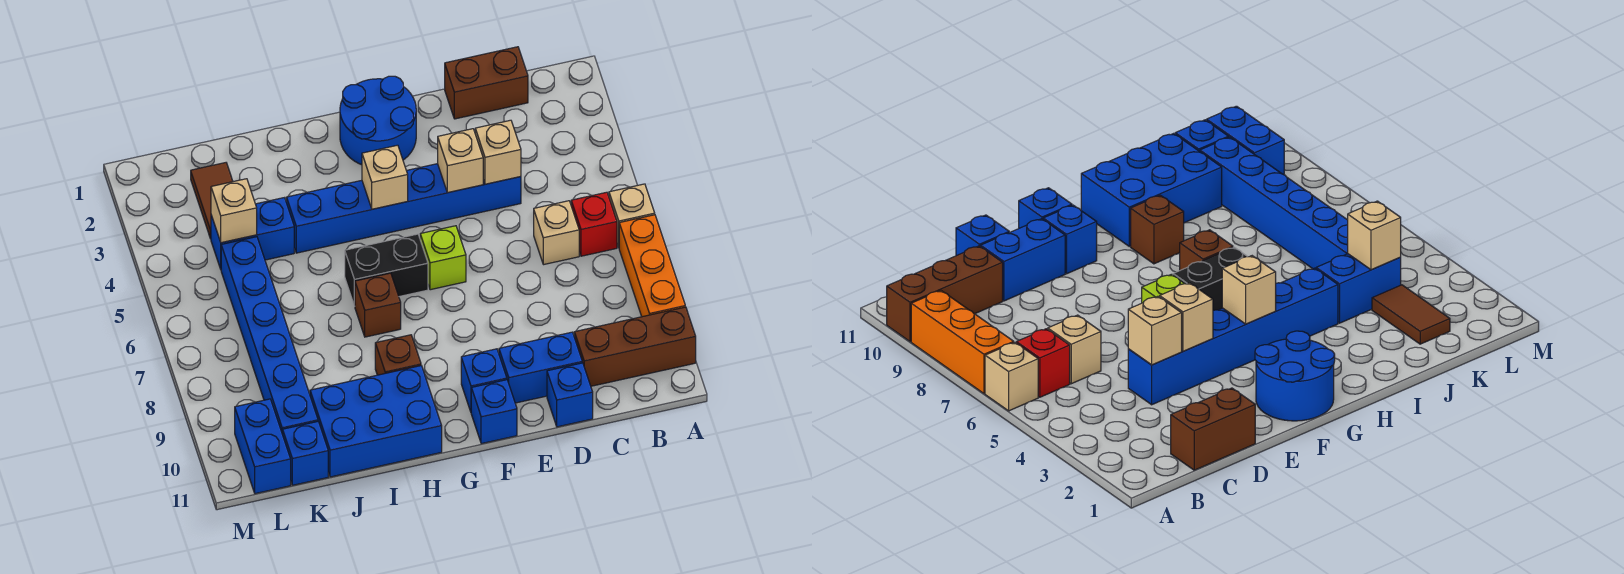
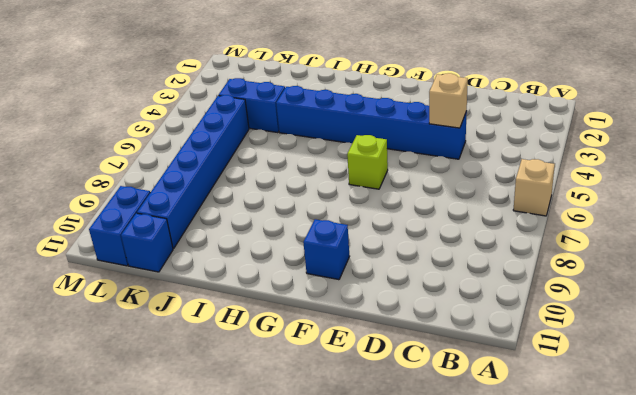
none -> orange 1x3 brick [619,215,685,317]
none -> brown 1x3 brick [574,307,696,386]
none -> red 1x1 brick [571,192,617,256]

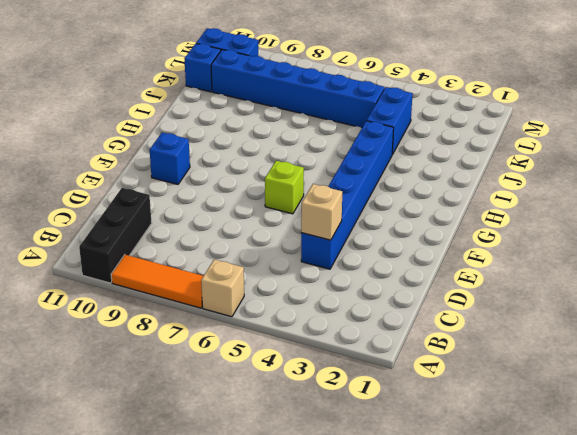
orange 1x3 tile [111,255,203,308] -> orange 1x3 brick [619,215,685,317]
black 1x3 brick [79,188,152,283] -> brown 1x3 brick [574,307,696,386]
none -> red 1x1 brick [571,192,617,256]
none -> brown 1x2 brick [445,47,528,119]
none -> tan 1x1 brick [534,201,579,265]

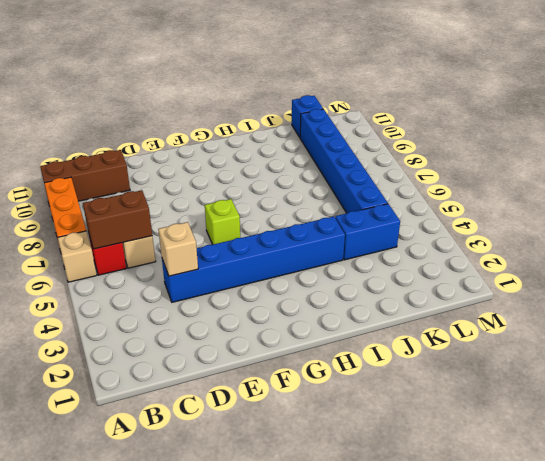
brown 1x2 brick [83,190,152,249] -> brown 1x2 brick moved to [445,47,528,119]
none -> blue 1x2 brick [499,332,582,403]
none -> blue 1x1 brick [547,363,593,427]
none -> blue 2x2 round brick [340,76,416,165]

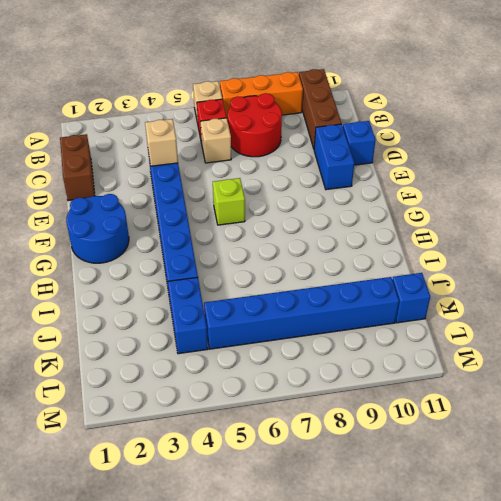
red 2x2 round brick [228,93,282,157] -> none
none -> blue 1x1 brick [461,349,507,412]
none -> blue 1x1 brick [471,380,517,444]
none -> black 1x2 brick [345,234,428,306]

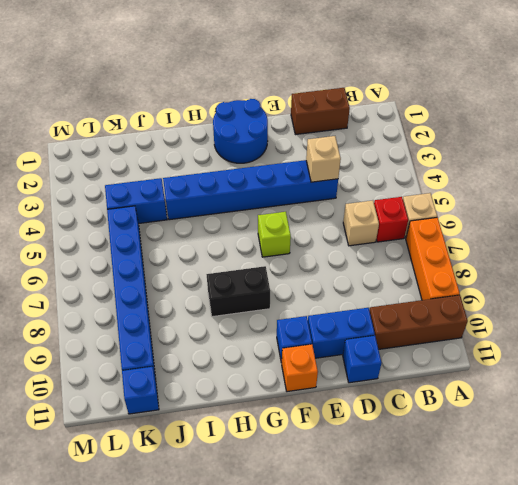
orange 1x1 brick [282,344,318,392] -> blue 1x1 brick [471,380,517,444]
black 1x2 brick [206,266,270,317] -> black 1x2 brick moved to [345,234,428,306]
none -> brown 1x1 brick [355,273,401,337]
none -> brown 1x1 brick [375,335,421,375]
none -> blue 2x3 brick [310,366,442,477]

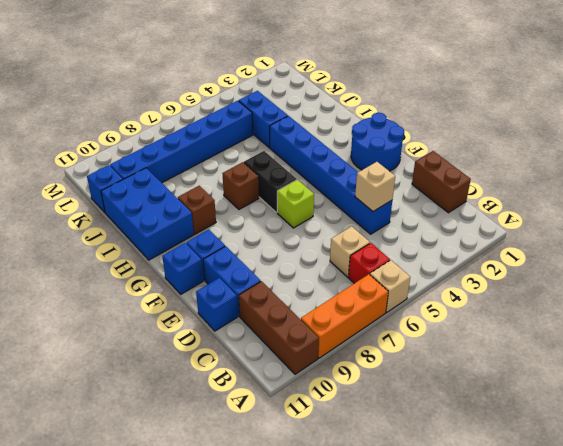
none -> brown 1x2 tile [191,163,233,239]
none -> blue 1x2 brick [235,399,291,494]
none -> tan 1x1 brick [438,129,483,193]

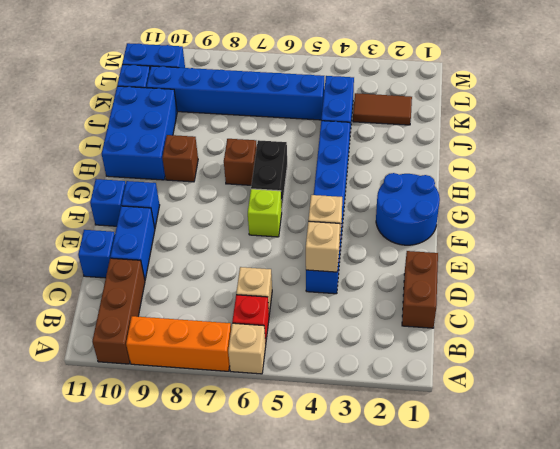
none -> tan 1x1 brick [362,145,408,209]
none -> tan 1x1 brick [211,179,257,243]

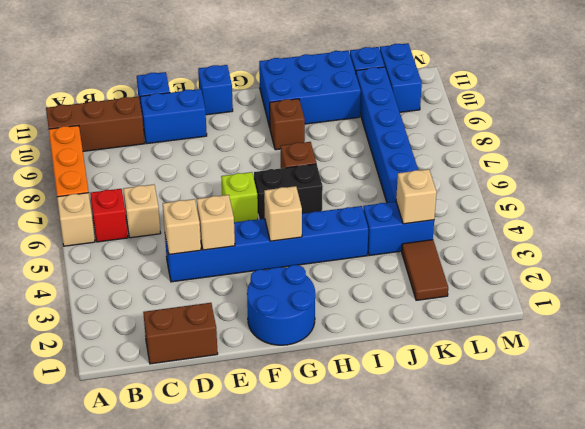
none -> blue 1x1 brick [461,349,507,412]

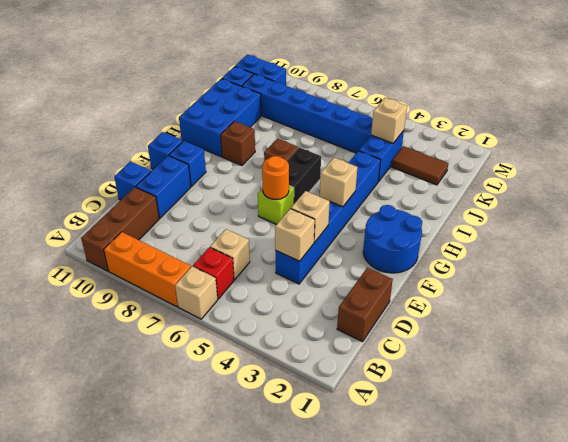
orange 1x1 round brick [262,156,289,200] -> none

